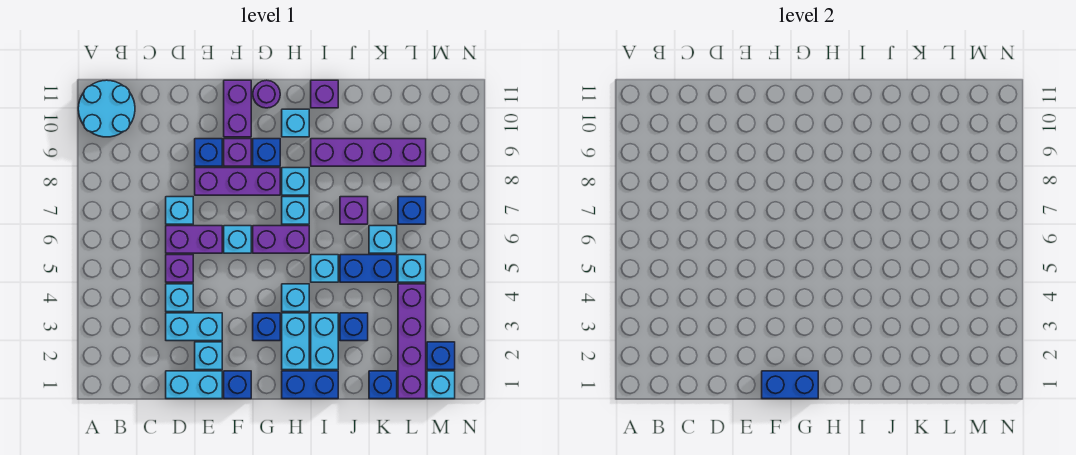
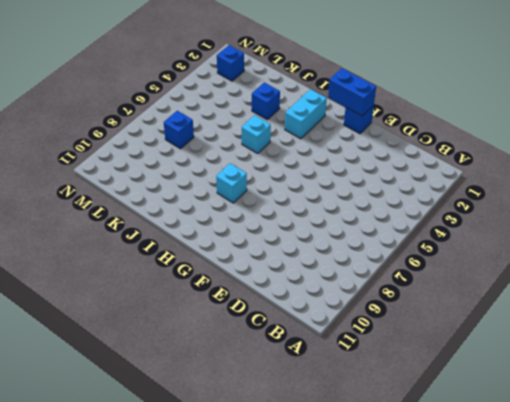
none -> cyan 2x2 round brick [78,80,135,137]
none -> cyan 1x2 brick [166,371,222,399]
none -> cyan 1x2 brick [166,313,222,341]
none -> cyan 1x1 brick [166,284,193,312]

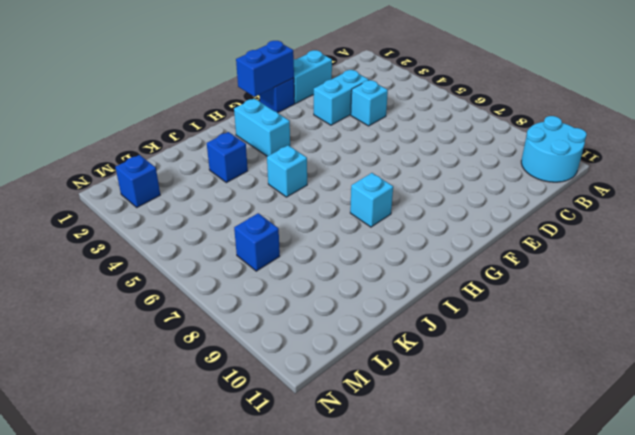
none -> purple 1x1 brick [166,255,193,282]
none -> purple 1x2 brick [166,226,222,253]
none -> cyan 1x1 brick [166,197,193,224]
none -> cyan 1x1 brick [195,342,222,370]

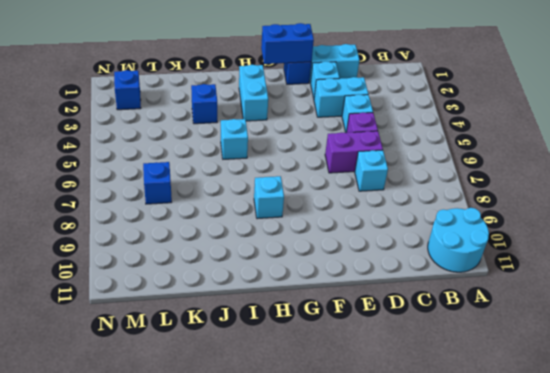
none -> purple 1x3 brick [195,168,280,195]
none -> blue 1x1 brick [195,139,222,166]
none -> cyan 1x1 brick [224,226,251,253]
none -> purple 1x1 brick [224,139,251,166]

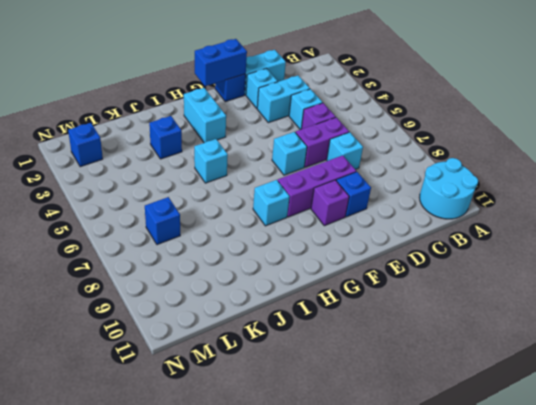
none -> purple 1x2 brick [224,80,251,137]
none -> blue 1x1 brick [253,313,280,341]
none -> purple 1x2 brick [253,226,309,253]
none -> blue 1x1 brick [253,139,280,166]

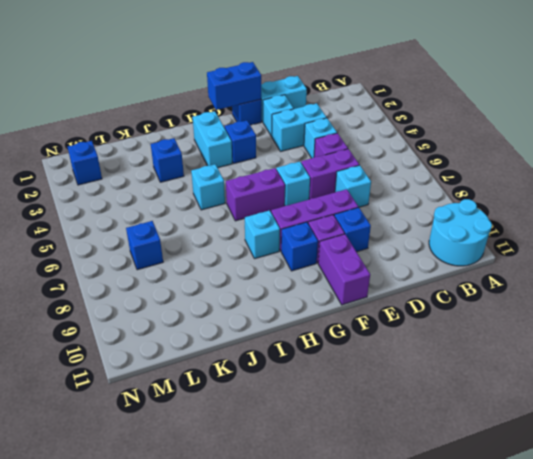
none -> purple 1x1 round brick [253,80,280,108]
none -> blue 1x2 brick [282,371,338,399]
none -> cyan 1x1 brick [282,284,309,312]
none -> cyan 1x1 brick [282,197,309,224]

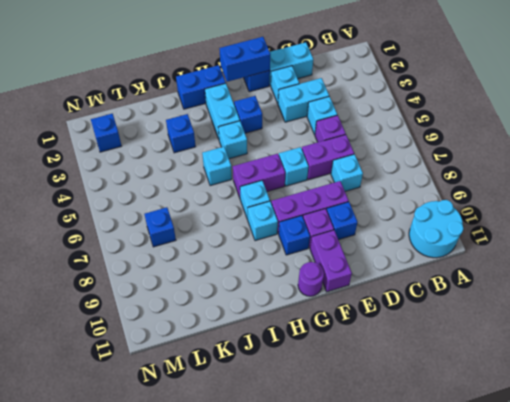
none -> cyan 1x1 brick [282,109,309,137]
none -> cyan 1x2 brick [311,313,338,370]
none -> purple 1x4 brick [311,139,426,166]
none -> purple 1x1 brick [311,80,338,108]

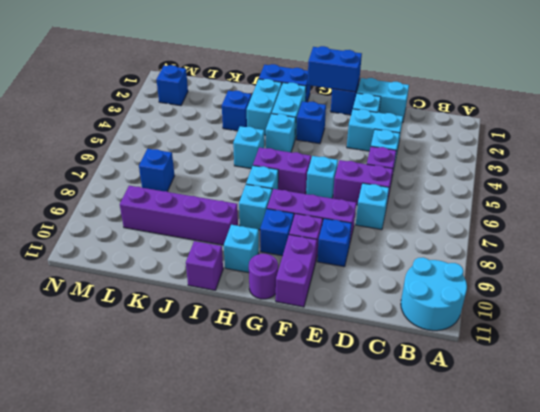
none -> blue 1x2 brick [340,255,397,282]
none -> purple 1x1 brick [340,197,368,224]
none -> blue 1x1 brick [369,371,397,399]
none -> cyan 1x1 brick [369,226,397,253]

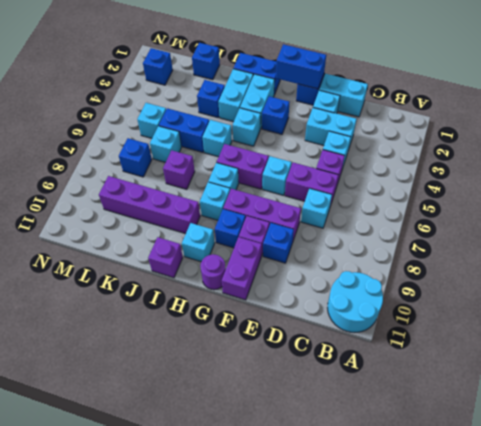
none -> purple 1x4 brick [398,284,426,399]
none -> cyan 1x1 brick [427,371,455,399]

